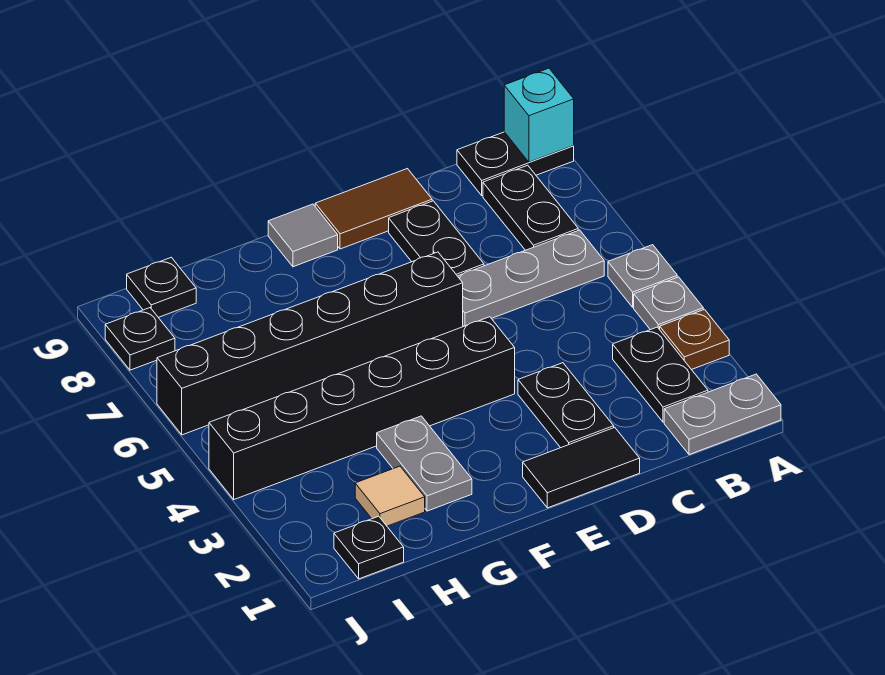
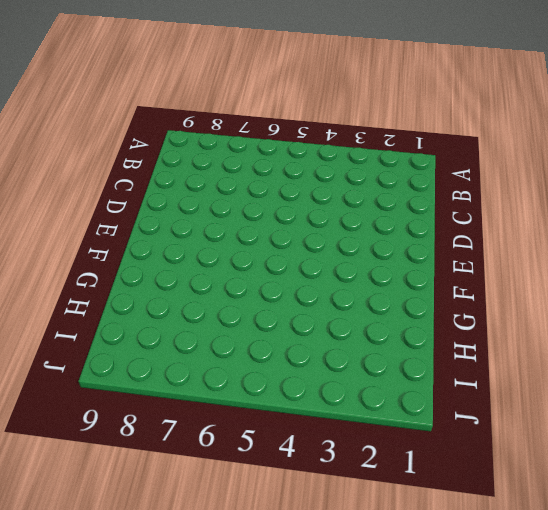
none -> grey 1x2 plate [664,374,781,455]
none -> brown 1x1 plate [660,309,729,370]
none -> grey 1x1 plate [634,277,703,330]

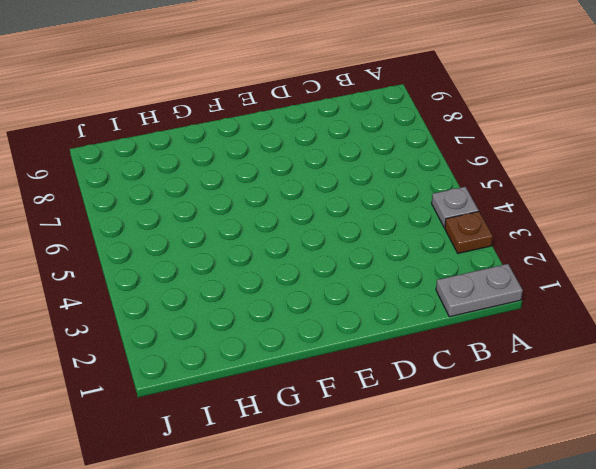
none -> grey 1x1 plate [608,245,677,307]
none -> black 1x2 plate [457,132,574,196]
none -> black 1x2 plate [613,327,708,422]

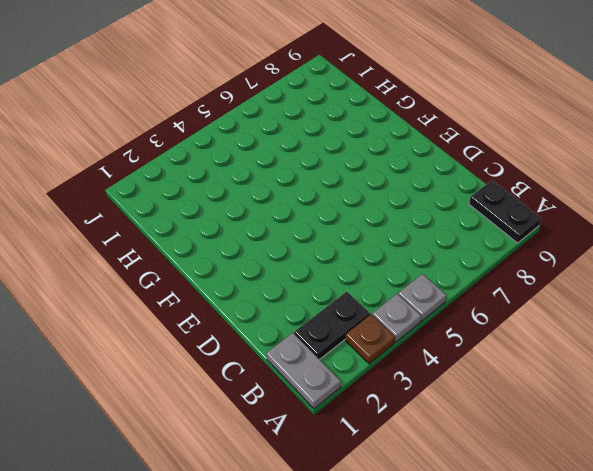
none -> grey 1x3 plate [458,230,604,326]
none -> black 1x2 plate [483,165,578,250]
none -> black 1x2 tile [523,427,640,508]

